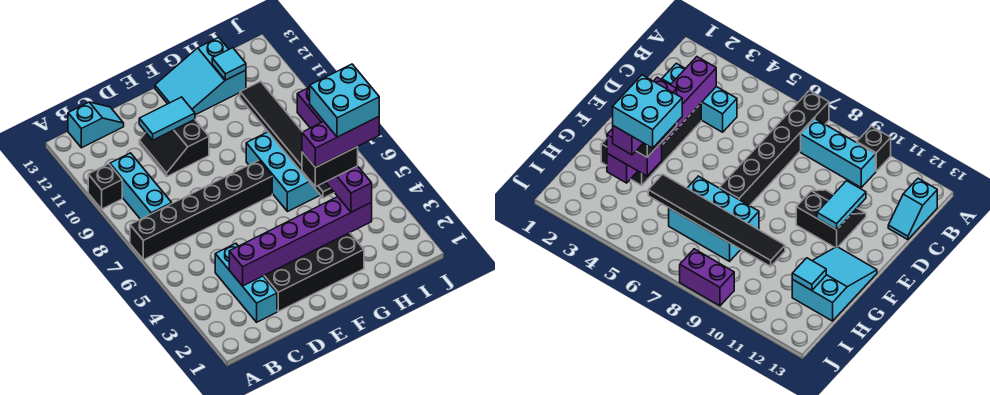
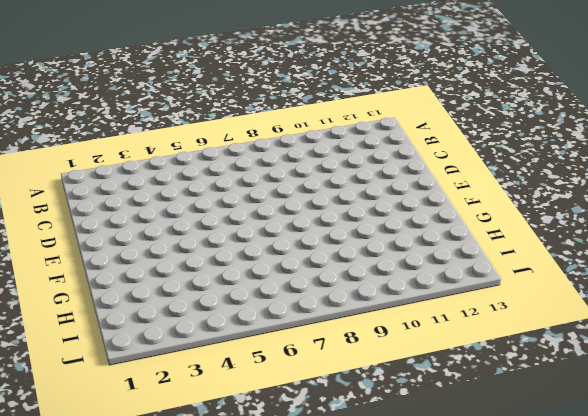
none -> black 1x6 brick [130,160,272,260]
none -> black 1x1 brick [88,164,122,209]
none -> cyan 1x3 brick [110,153,172,219]

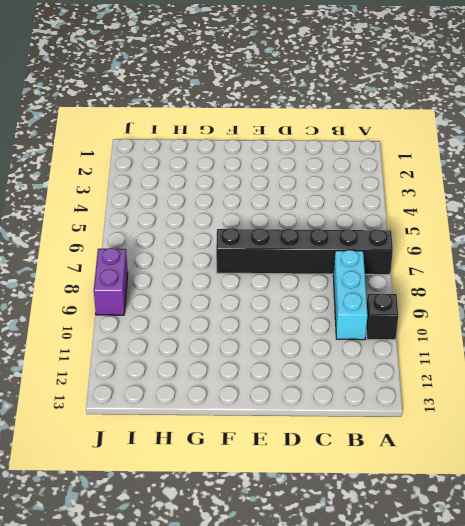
none -> cyan 1x2 slope [68,102,124,148]
none -> cyan 1x3 brick [215,243,277,322]
none -> black 2x4 brick [264,233,364,311]

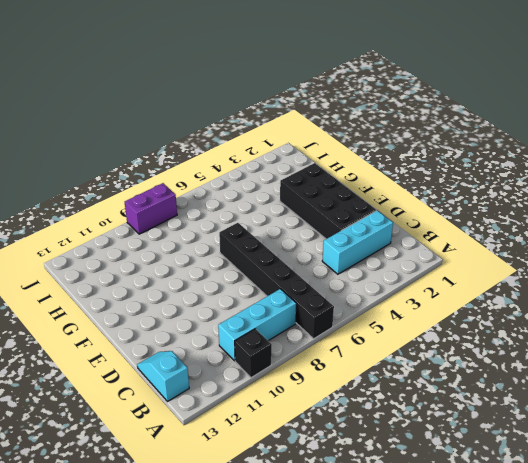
none -> black 2x2 slope [139,120,209,176]
none -> cyan 2x3 slope [155,37,246,115]
none -> cyan 2x3 brick [246,132,320,212]

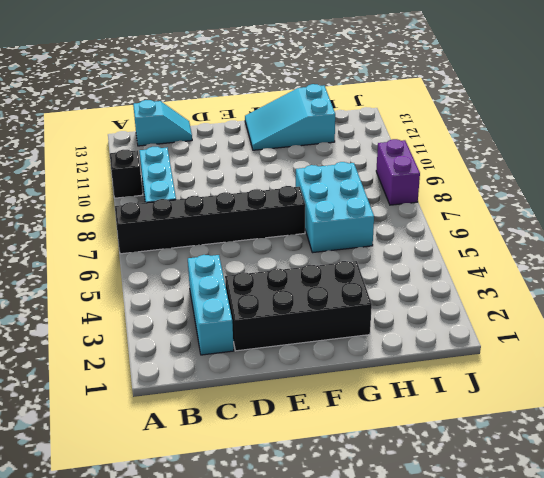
none -> black 2x2 slope [139,120,209,176]
none -> purple 1x6 brick [229,197,372,286]
none -> cyan 1x2 tile [139,97,195,140]

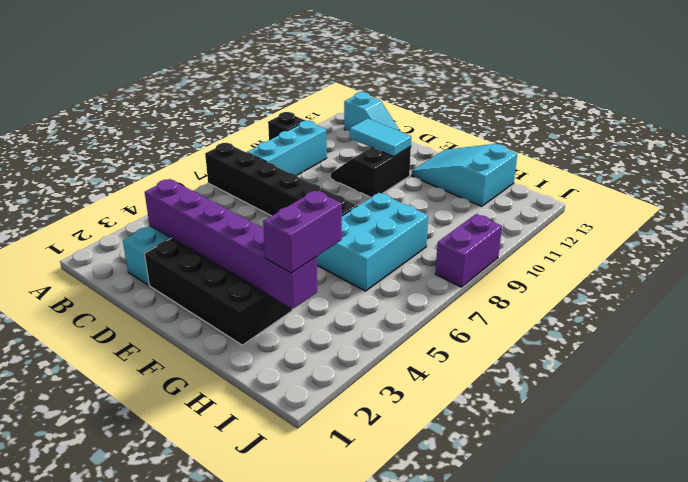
none -> black 1x6 tile [240,81,334,198]
none -> cyan 1x1 tile [212,48,246,80]
none -> black 1x2 brick [302,147,358,187]

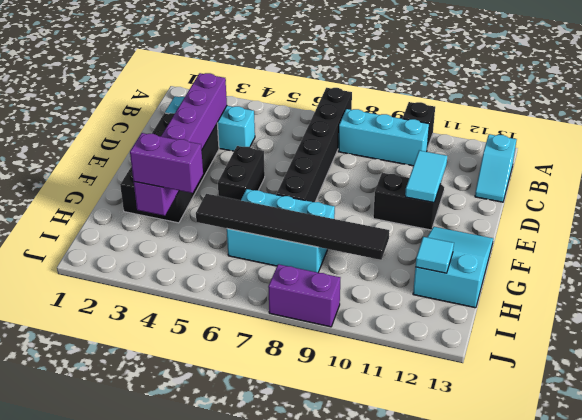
black 1x2 brick [218,146,265,200] -> black 1x2 brick moved to [302,147,358,187]
none -> purple 1x3 brick [302,117,379,167]
none -> cyan 2x2 brick [310,64,379,137]

